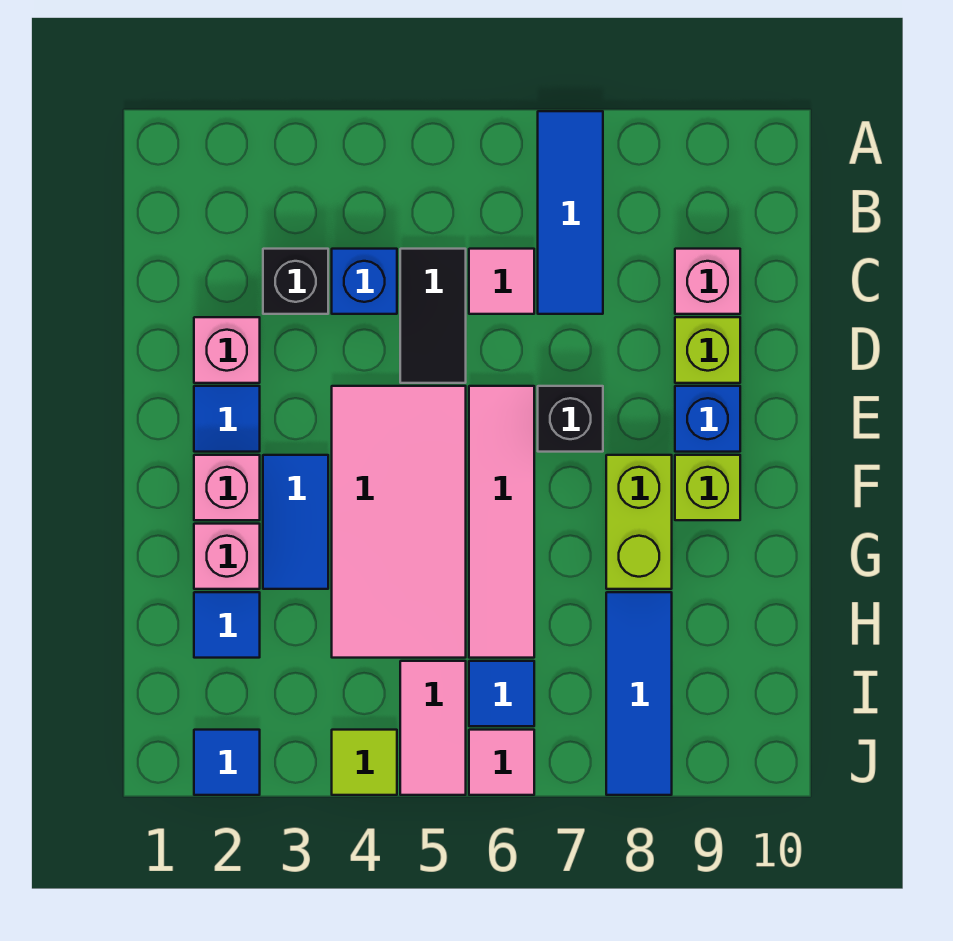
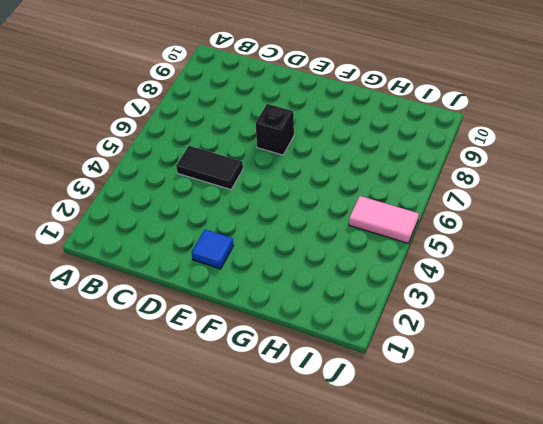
none -> blue 1x3 tile [538,111,603,314]
none -> black 1x1 brick [263,249,328,314]
none -> blue 1x1 brick [332,249,397,314]

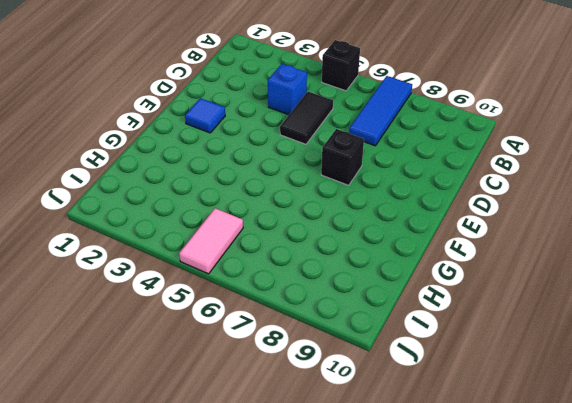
black 1x1 brick [322,40,360,91] -> black 1x1 brick moved to [263,249,328,314]
none -> pink 1x1 tile [469,249,534,314]
none -> pink 1x1 brick [675,249,740,314]
none -> pink 1x1 brick [194,317,260,383]

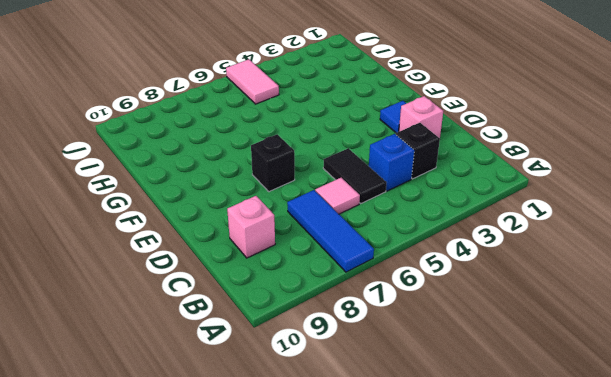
none -> lime 1x1 brick [675,317,740,383]
none -> pink 2x4 tile [332,386,466,658]
none -> pink 1x4 tile [469,386,534,658]

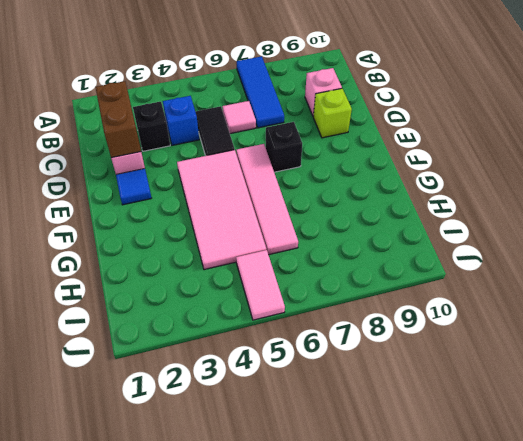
brown 1x2 brick [95,81,141,158] -> none
none -> blue 1x1 brick [675,386,740,452]
none -> pink 1x1 brick [194,455,260,520]
none -> blue 1x2 tile [263,455,328,589]

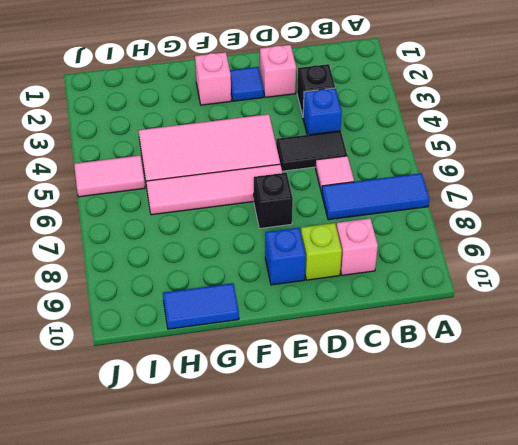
blue 1x2 tile [163,283,239,329] -> blue 1x2 tile moved to [263,455,328,589]
none -> lime 1x2 brick [606,455,672,589]
none -> lime 1x1 brick [675,455,740,520]
none -> pink 1x1 brick [194,524,260,589]

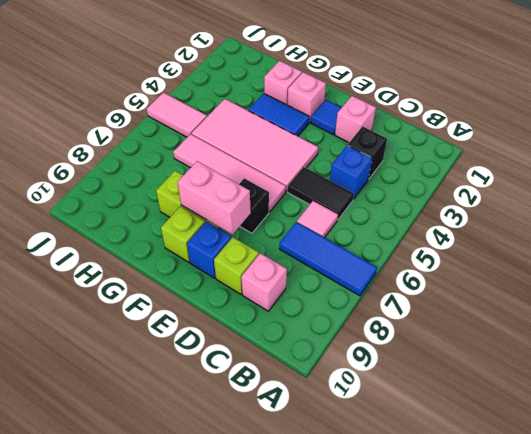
pink 1x2 brick [178,161,251,234] -> none
none -> blue 1x1 tile [194,592,260,658]
none -> blue 1x3 tile [606,592,672,795]
none -> blue 1x1 tile [469,661,534,726]

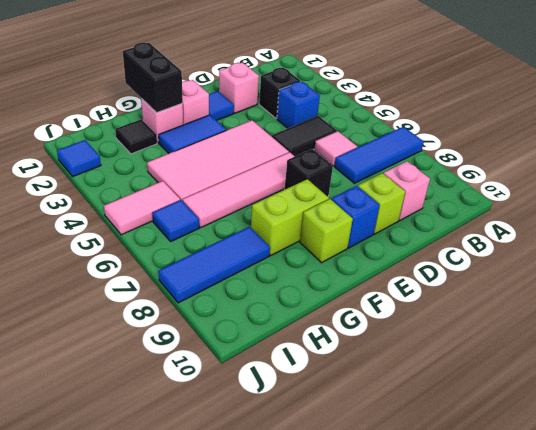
black 1x2 brick [123,43,183,113] -> none
black 1x1 tile [115,119,157,154] -> blue 1x1 tile [194,592,260,658]
none -> lime 1x1 tile [332,730,397,795]
none -> pink 1x1 tile [469,730,534,795]

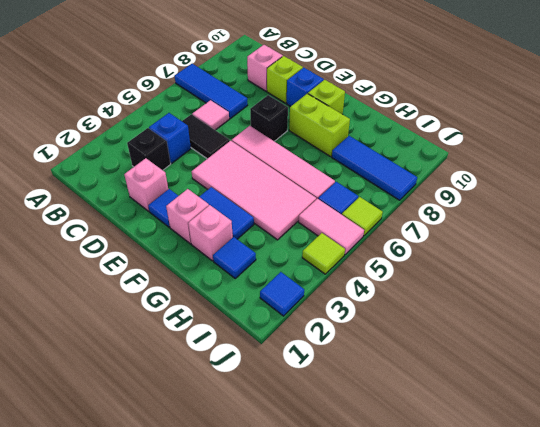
lime 1x1 tile [342,197,383,236] -> pink 1x1 tile [469,730,534,795]

